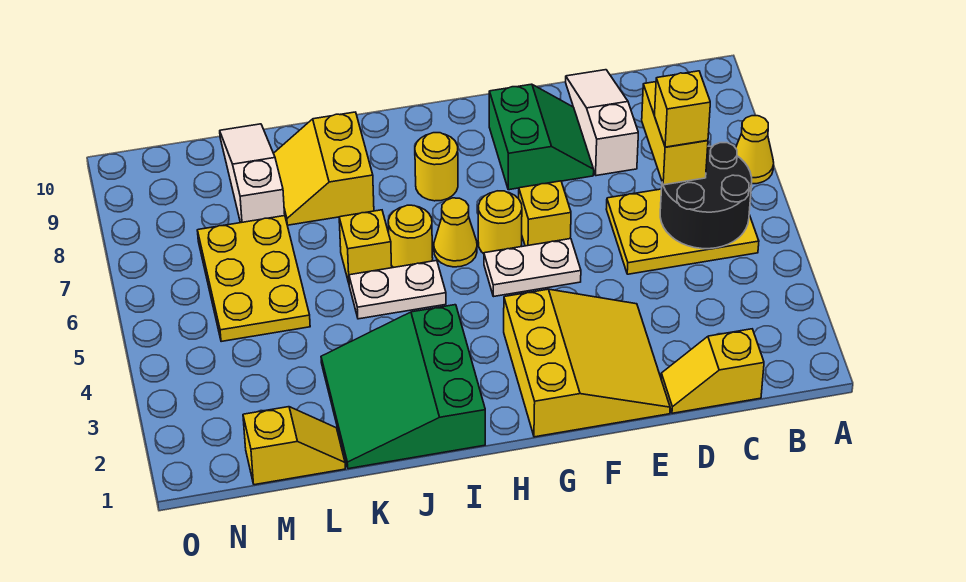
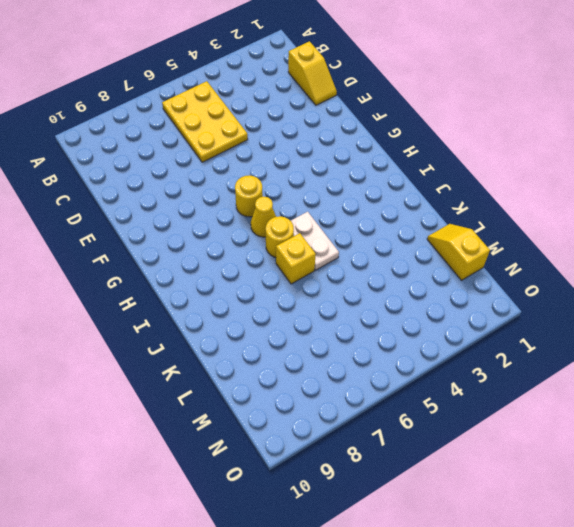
none -> yellow 1x1 cone [736,116,774,184]
none -> white 1x3 slope [566,70,638,176]
none -> yellow 3x3 slope [504,289,670,437]

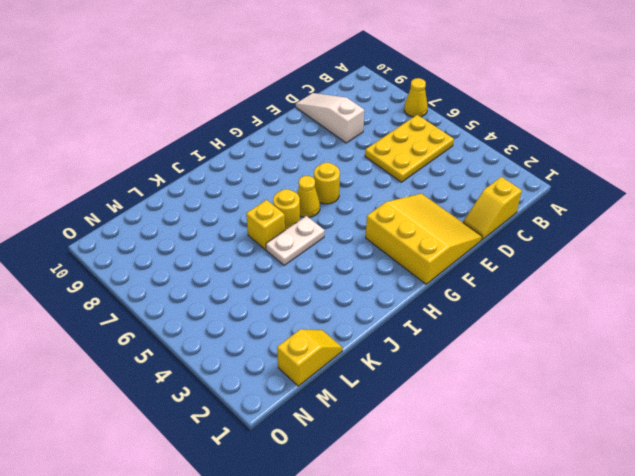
none -> green 2x2 slope [489,84,594,190]
none -> white 1x2 plate [484,239,581,297]
none -> yellow 1x1 brick [519,181,571,246]

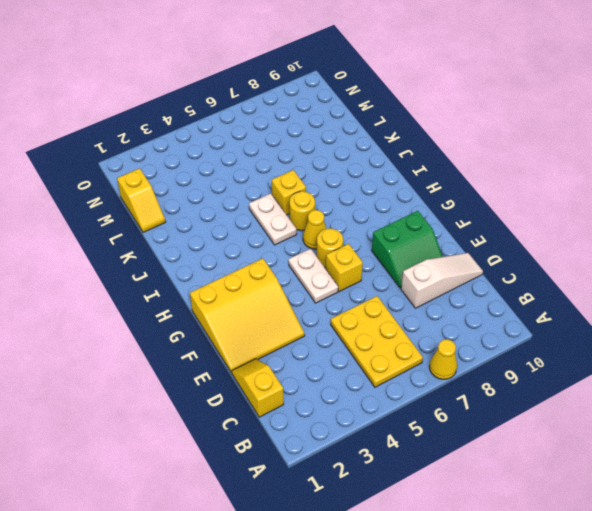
none -> yellow 1x1 round brick [415,133,458,201]
none -> green 3x3 slope [321,305,485,469]
none -> yellow 2x2 slope [273,112,374,225]

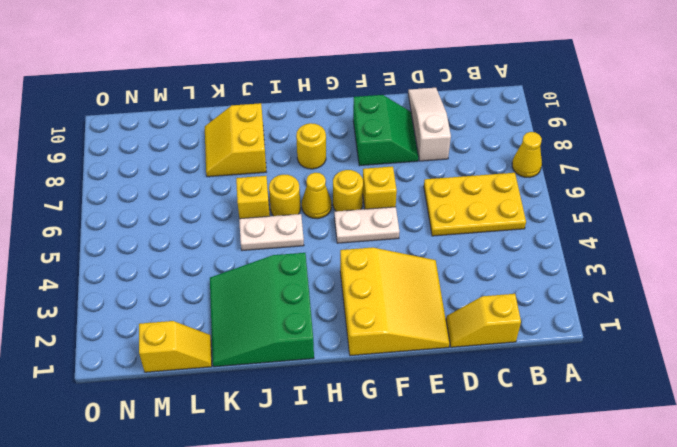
none -> yellow 2x3 plate [197,216,310,342]
none -> white 1x3 slope [220,124,285,223]
none -> black 2x2 round brick [660,143,752,249]

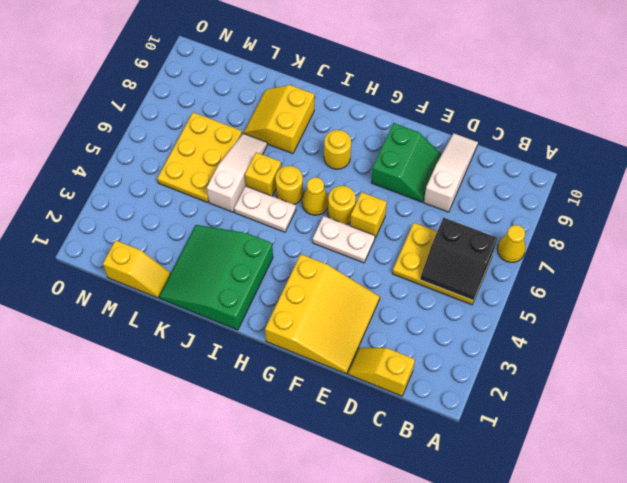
black 2x2 slope [420,218,497,300] -> black 2x2 round brick [660,143,752,249]
white 1x3 slope [207,133,267,212] -> white 1x3 slope moved to [220,124,285,223]
none -> yellow 1x2 brick [642,82,708,185]
none -> yellow 1x1 brick [654,71,710,147]

